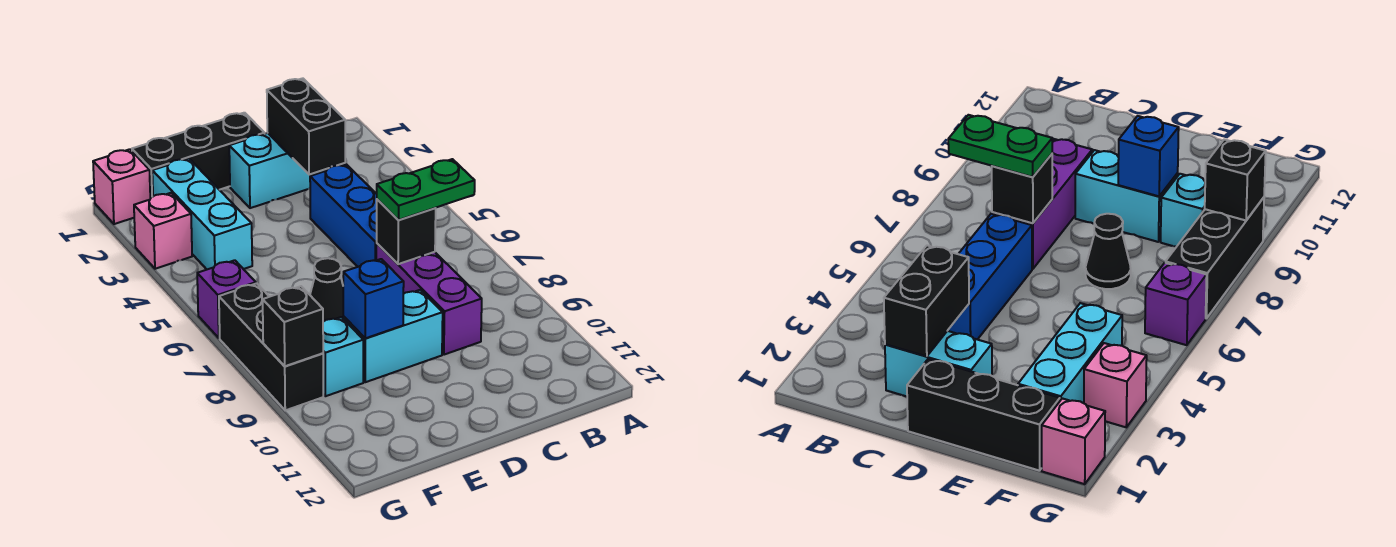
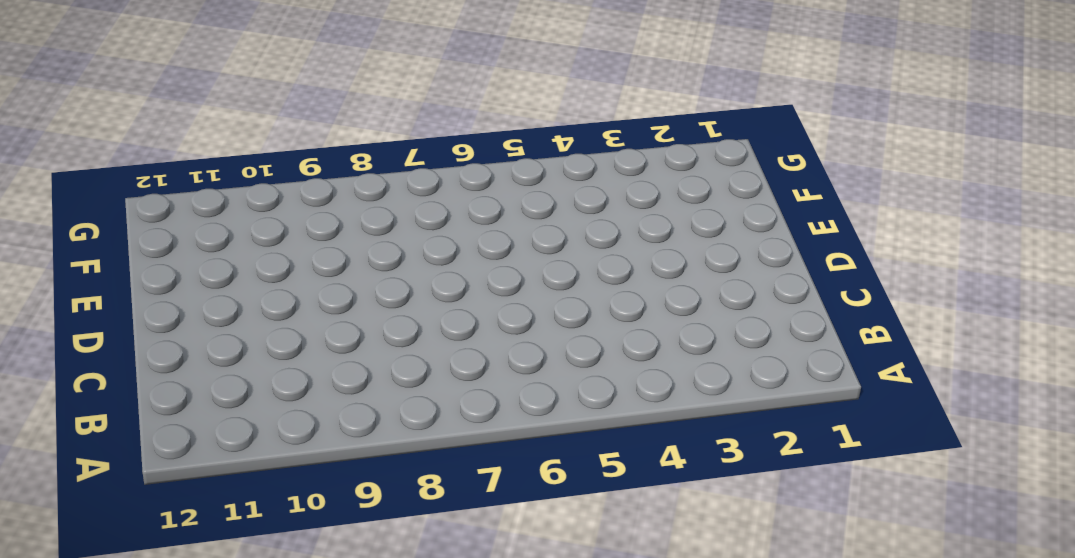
none -> cyan 1x2 brick [229,133,324,208]
none -> blue 1x3 brick [310,164,377,267]
none -> purple 1x3 brick [376,243,482,355]

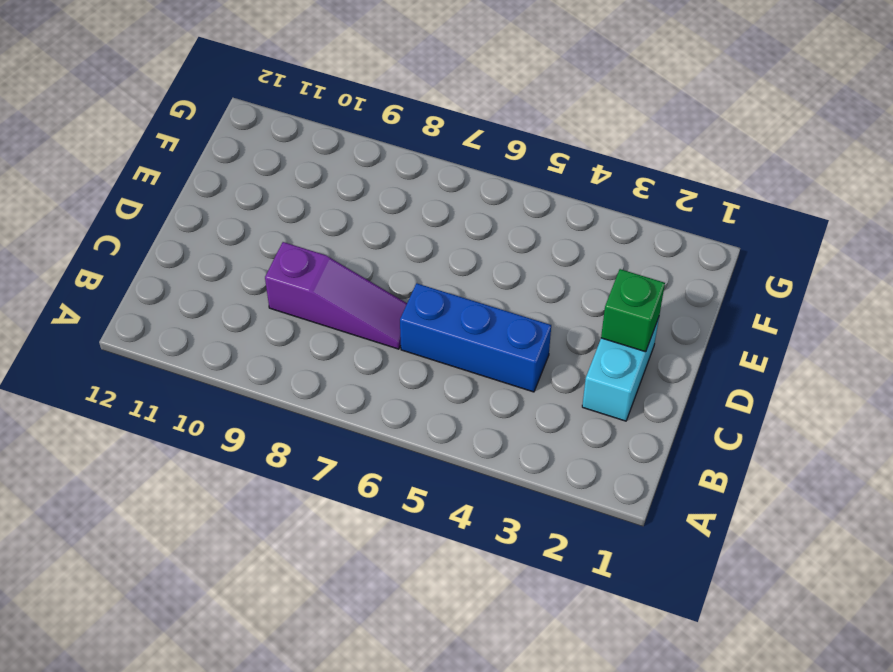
purple 1x3 slope [265,242,407,349] -> purple 1x3 brick [376,243,482,355]
green 1x1 brick [601,269,665,352] -> none
none -> black 1x3 brick [132,113,265,198]
none -> cyan 1x2 brick [343,290,443,382]
none -> black 1x1 cone [310,258,343,322]

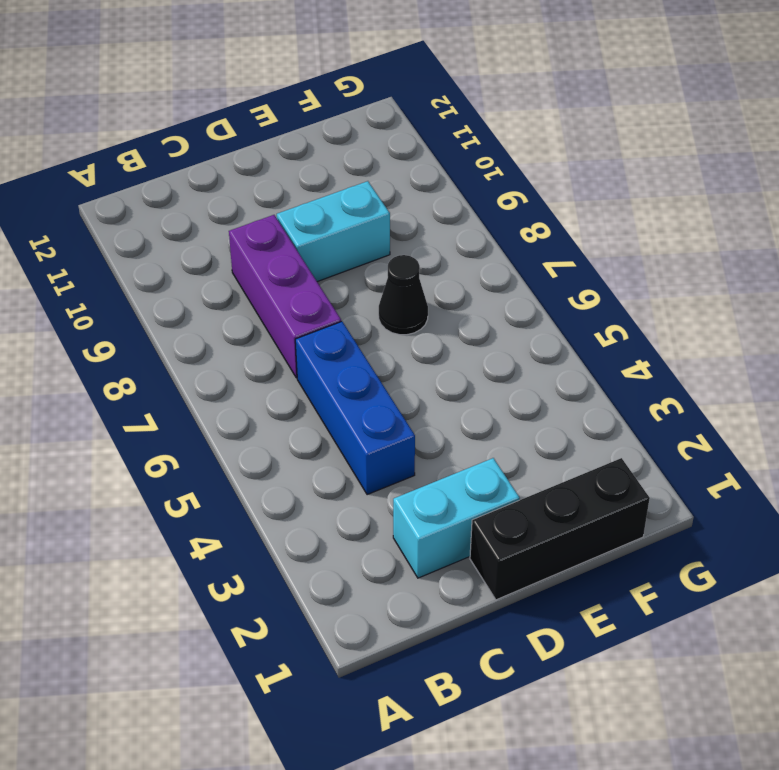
none -> cyan 1x3 brick [152,158,252,269]
none -> cyan 1x1 brick [323,317,363,396]
none -> pink 1x1 brick [93,149,150,224]

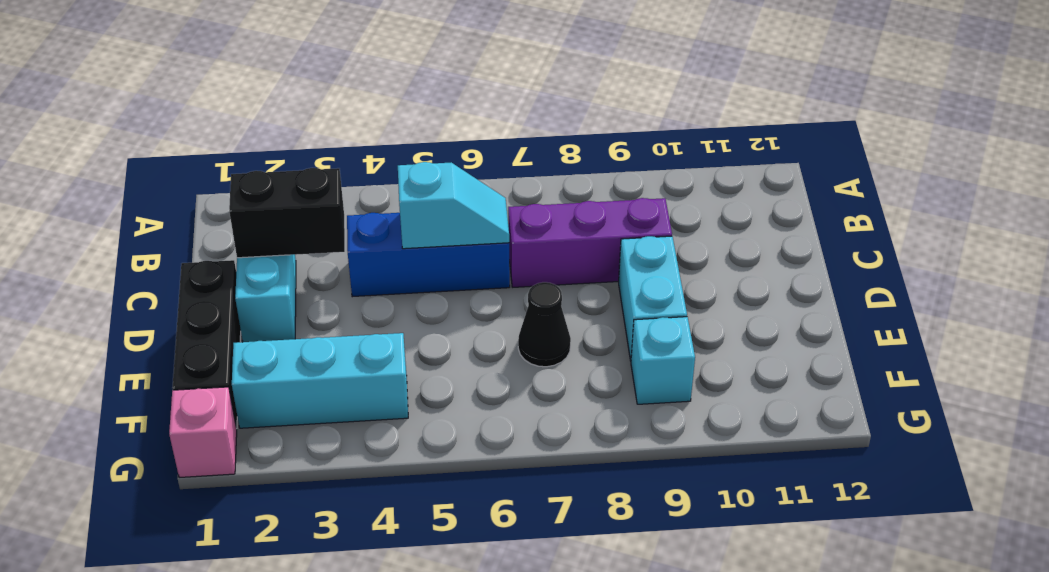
cyan 1x2 slope [398,162,509,249] -> none
none -> pink 1x1 brick [134,193,192,269]
none -> purple 1x1 brick [197,260,256,338]
none -> black 1x3 brick [219,283,323,410]

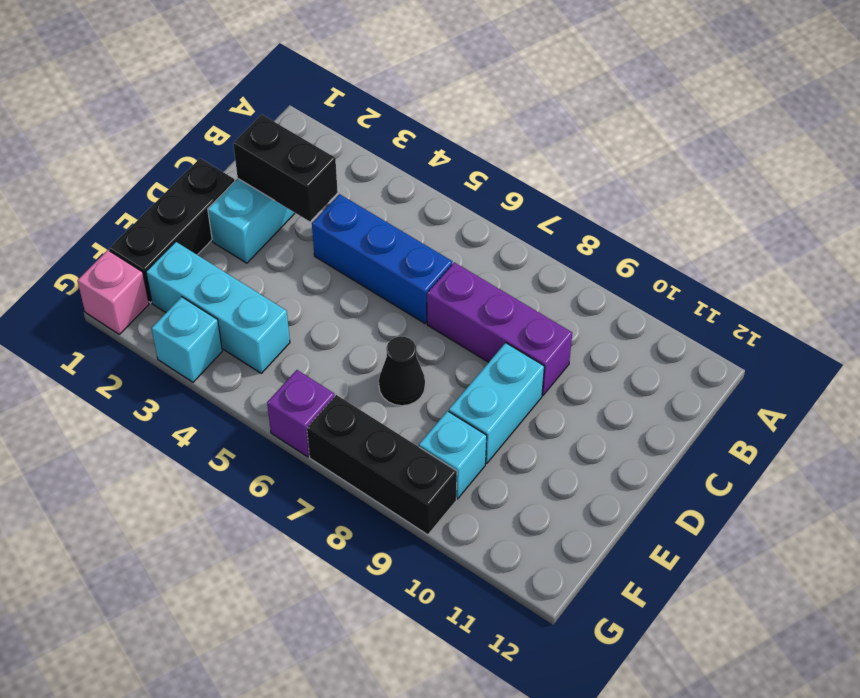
cyan 1x1 brick [152,297,222,382] -> pink 1x1 brick [134,193,192,269]
none -> black 1x1 brick [377,199,436,264]
none -> blue 1x1 brick [343,259,404,338]
none -> black 1x1 brick [263,286,323,366]

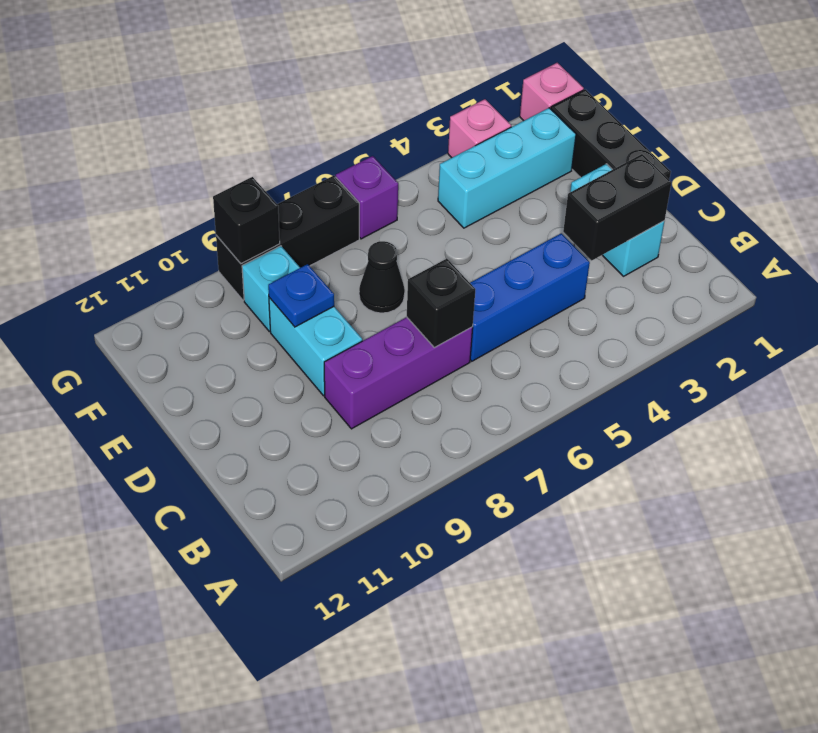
blue 1x1 plate [268,264,334,327] -> blue 1x1 brick [343,259,404,338]
none -> green 1x2 plate [377,159,475,220]

